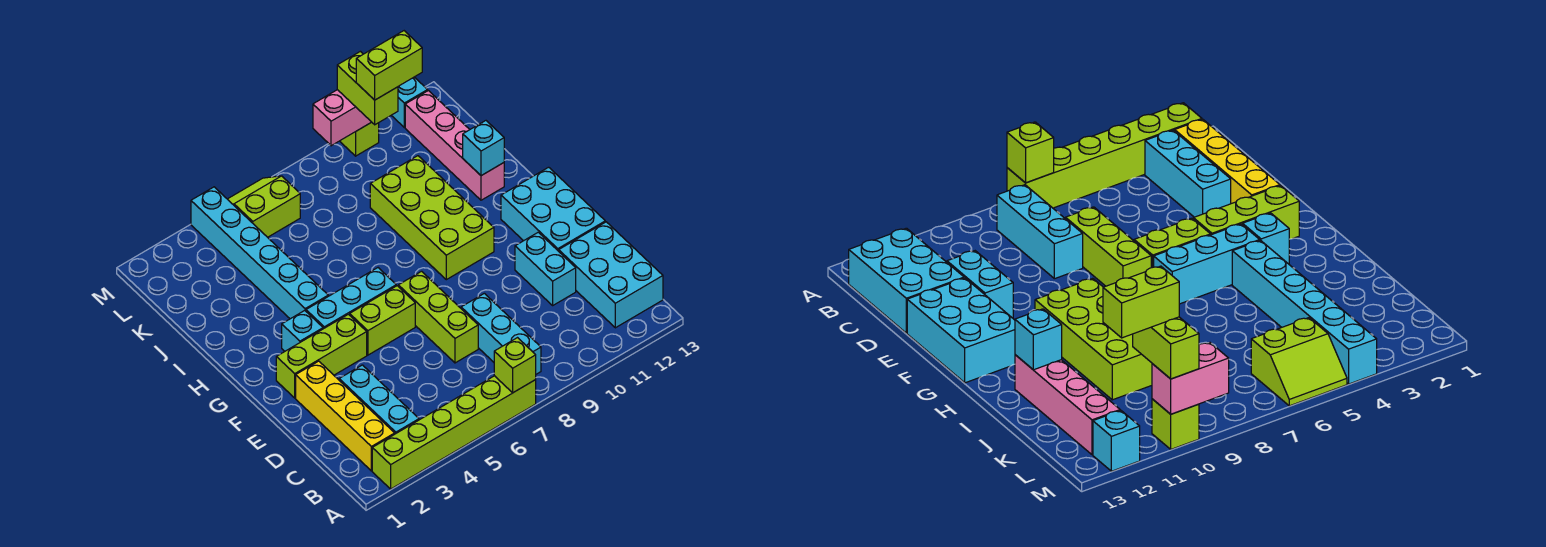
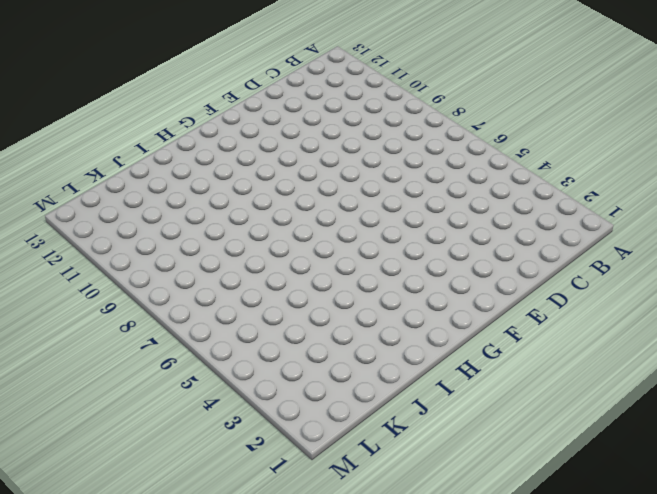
none -> lime 1x6 brick [372,376,536,489]
none -> yellow 1x4 brick [296,361,395,471]
none -> cyan 1x3 brick [339,365,419,434]

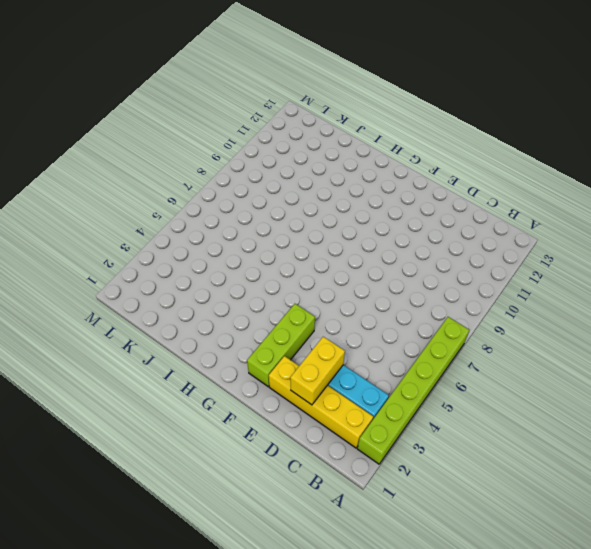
yellow 1x2 brick [290,337,345,405] -> none
none -> cyan 1x3 brick [461,293,541,374]
none -> cyan 2x3 brick [559,222,663,328]
none -> lime 1x3 brick [398,271,478,363]

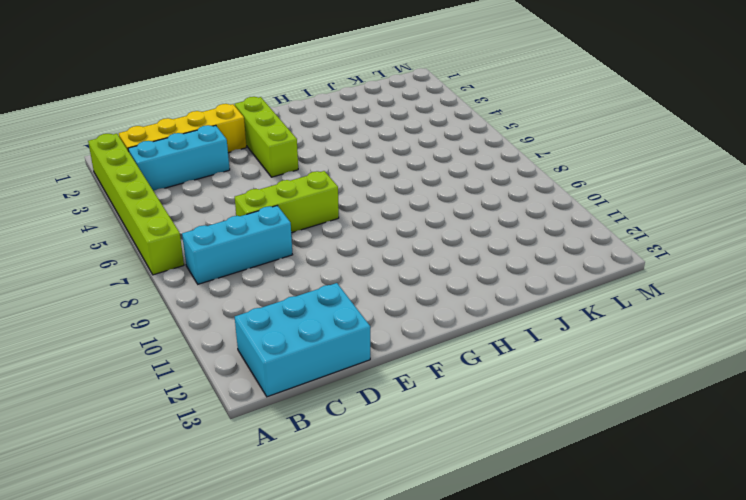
none -> cyan 1x2 brick [515,232,576,305]
none -> cyan 2x3 brick [501,167,605,251]
none -> lime 1x2 brick [350,286,415,355]

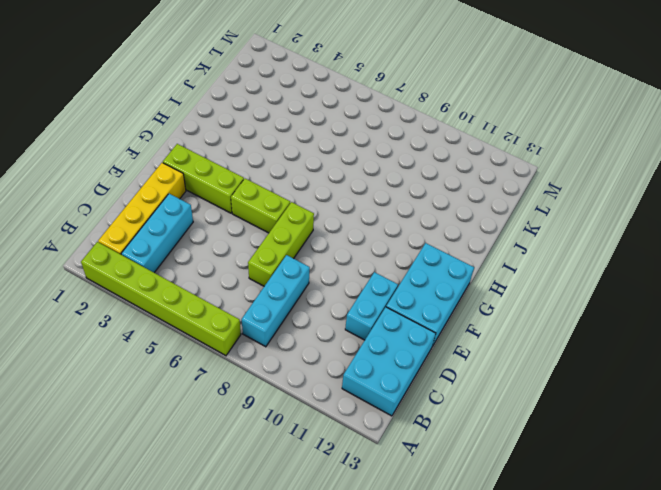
none -> cyan 1x1 brick [282,311,323,351]
none -> cyan 1x3 brick [306,268,396,329]
none -> lime 2x4 brick [370,156,494,280]

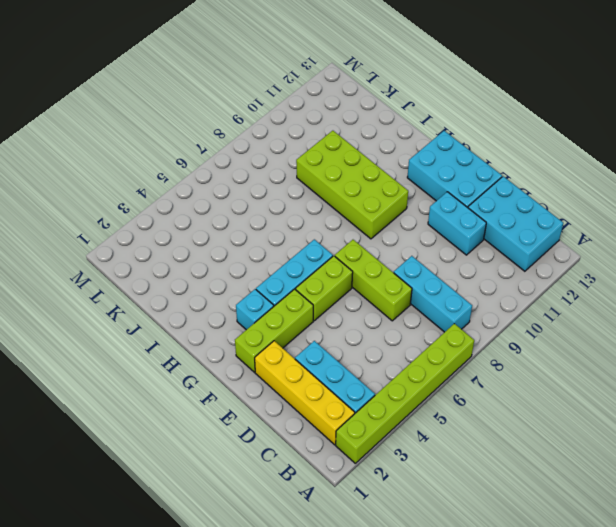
none -> cyan 1x6 brick [191,187,328,319]
none -> pink 1x4 brick [405,91,504,200]
none -> lime 2x2 slope [228,176,300,237]

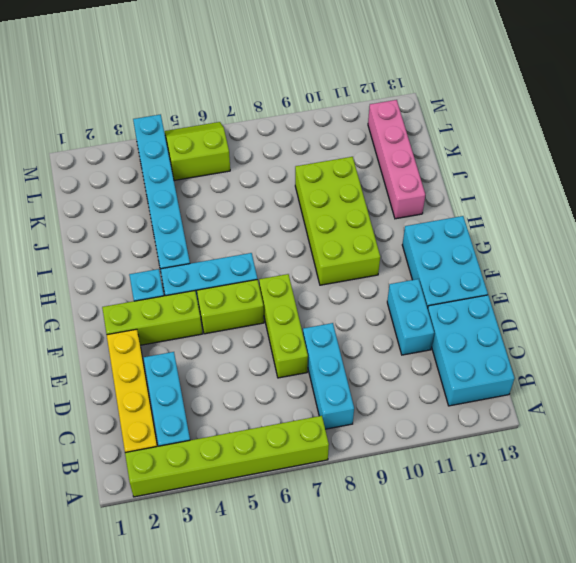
none -> lime 1x1 brick [340,122,379,156]
none -> cyan 1x1 brick [391,77,428,127]
none -> lime 1x1 brick [494,338,536,393]

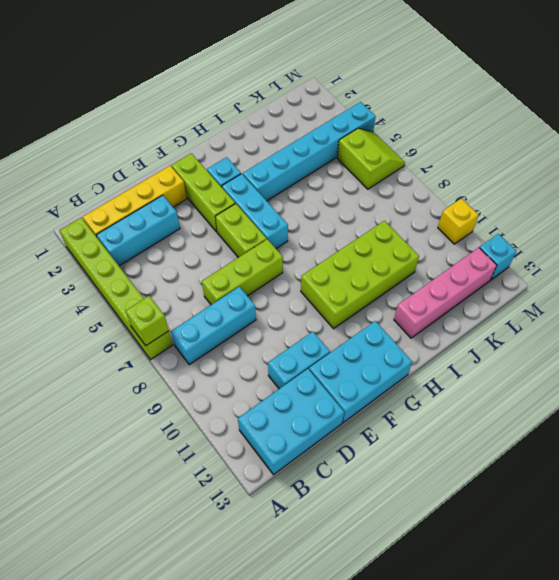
yellow 1x1 brick [438,198,479,244] -> lime 1x1 brick [340,122,379,156]
none -> cyan 1x1 brick [463,121,504,176]
none -> pink 1x2 brick [313,90,371,146]
none -> lime 1x2 brick [337,51,398,125]

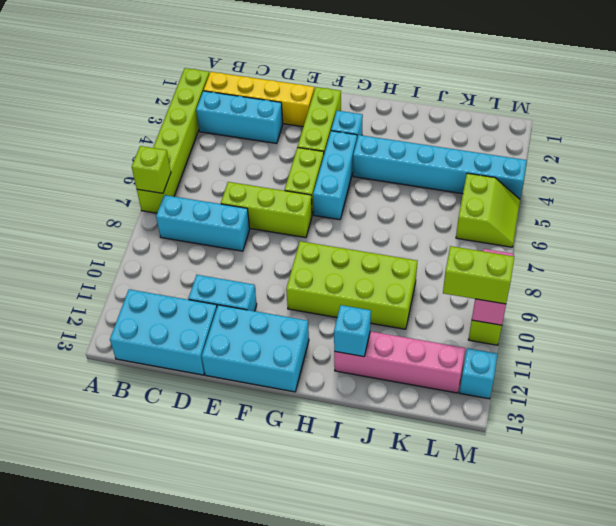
none -> lime 1x2 brick [356,31,422,100]

